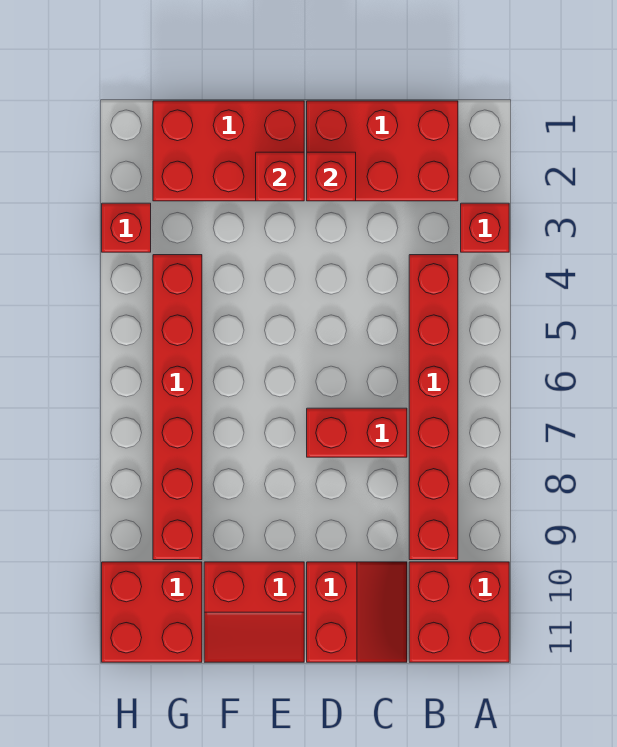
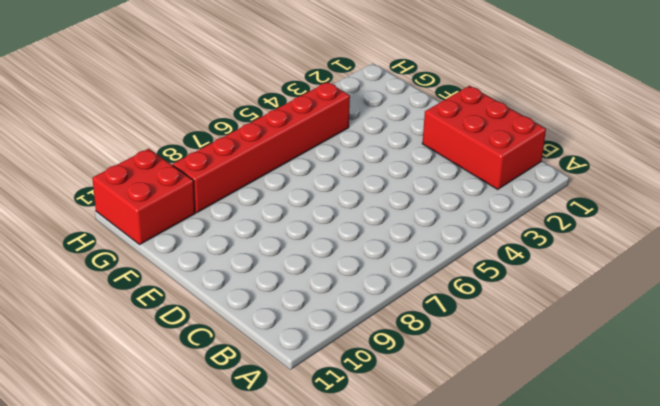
none -> red 1x1 brick [461,203,509,252]
none -> red 2x2 brick [409,562,509,662]
none -> red 1x6 brick [409,255,458,560]

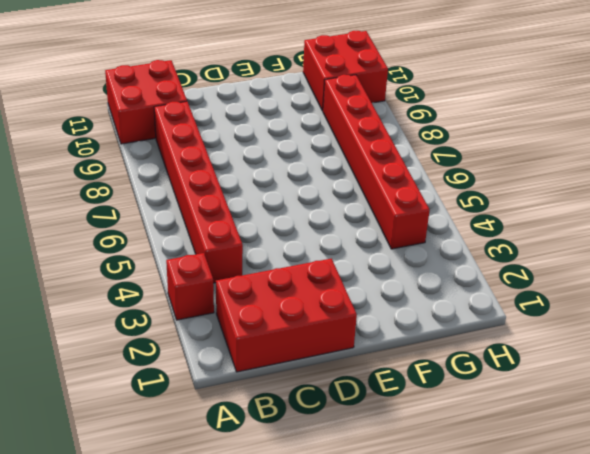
none -> red 1x2 brick [307,408,407,457]
none -> red 2x2 slope [307,562,407,662]
none -> red 2x3 brick [153,101,304,201]

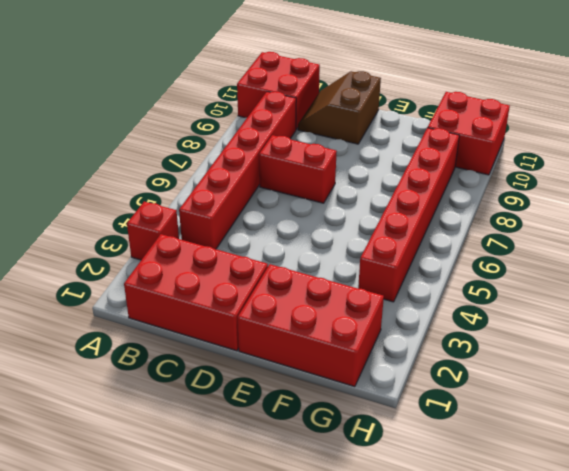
brown 2x2 slope [298,71,381,144] -> red 2x2 slope [307,562,407,662]
none -> red 2x2 slope [204,562,304,662]
none -> red 1x1 brick [102,203,151,252]
none -> red 1x1 brick [307,152,356,201]

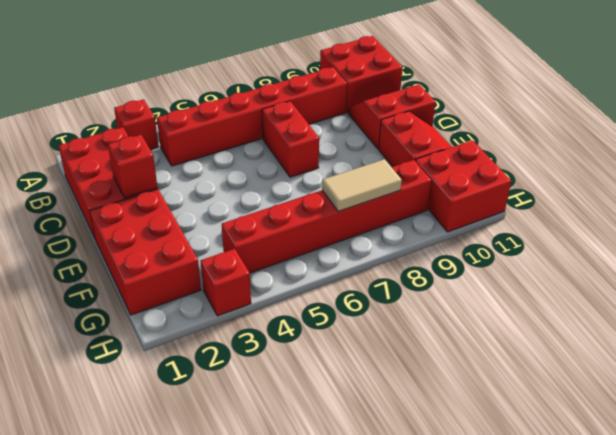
tan 1x2 tile [322,159,402,212] -> none
none -> red 1x1 brick [256,152,304,201]

